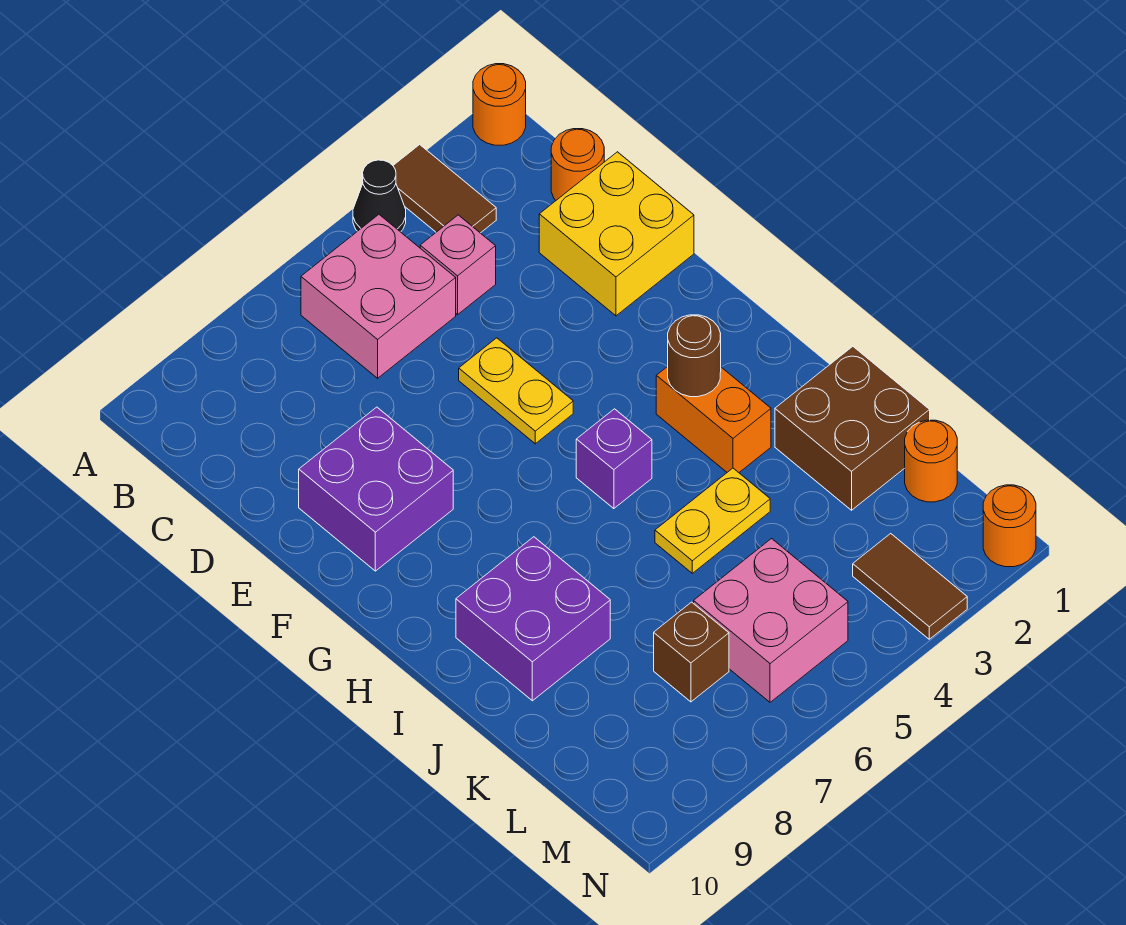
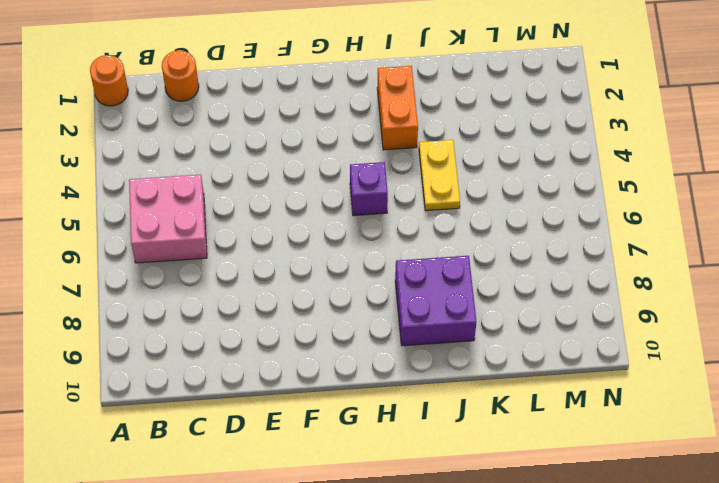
orange 1x2 brick [377,66,418,150] -> orange 1x2 brick turned to [656,367,771,472]
none -> brown 1x2 tile [393,145,496,233]
none -> black 1x1 cone [353,160,406,232]
none -> pink 1x1 brick [420,215,496,315]

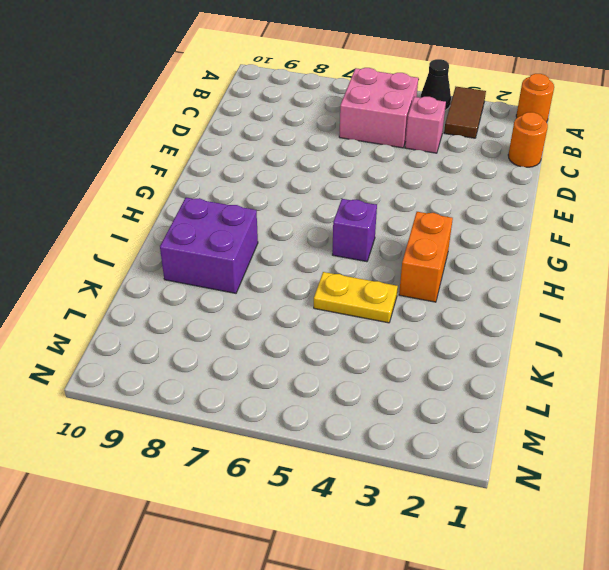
none -> yellow 2x2 brick [539,152,694,316]
none -> yellow 1x2 plate [459,338,573,444]
none -> purple 2x2 brick [299,407,453,571]

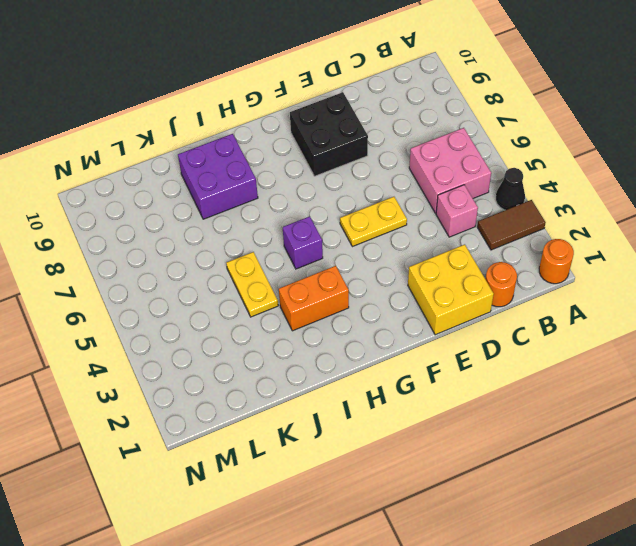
black 2x2 brick [290,92,368,176] -> purple 2x2 brick [299,407,453,571]
none -> brown 2x2 brick [775,347,930,510]
none -> orange 1x1 round brick [905,420,957,502]
none -> pink 2x2 brick [694,539,848,702]

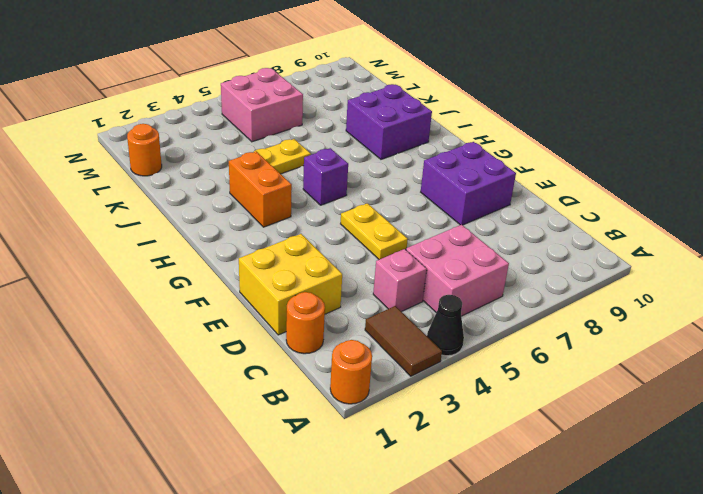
none -> brown 2x2 brick [775,347,930,510]
none -> brown 1x1 brick [654,602,729,702]
none -> brown 1x2 tile [853,534,967,639]

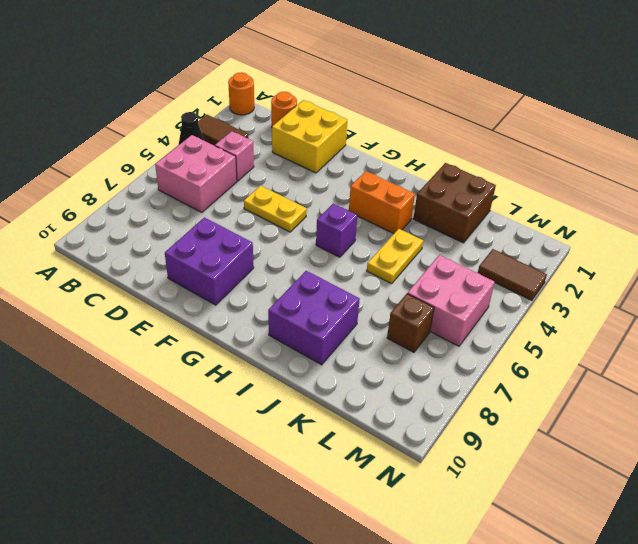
none -> orange 1x1 round brick [905,420,957,502]
none -> orange 1x1 round brick [983,485,1036,567]
none -> brown 1x1 round brick [668,315,721,397]

